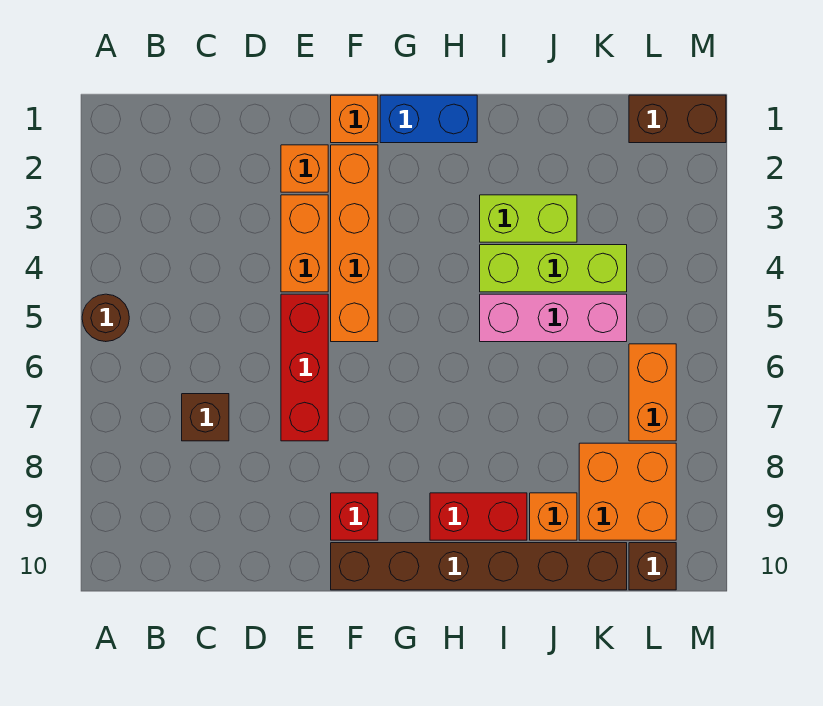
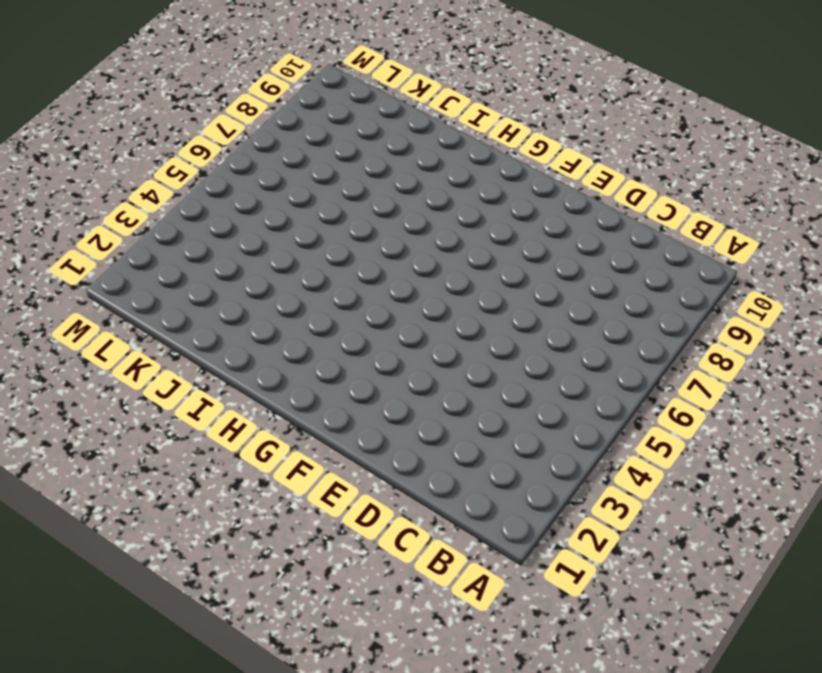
none -> brown 1x1 round brick [82,294,129,342]
none -> brown 1x1 brick [182,394,229,441]
none -> orange 1x1 brick [281,145,328,192]

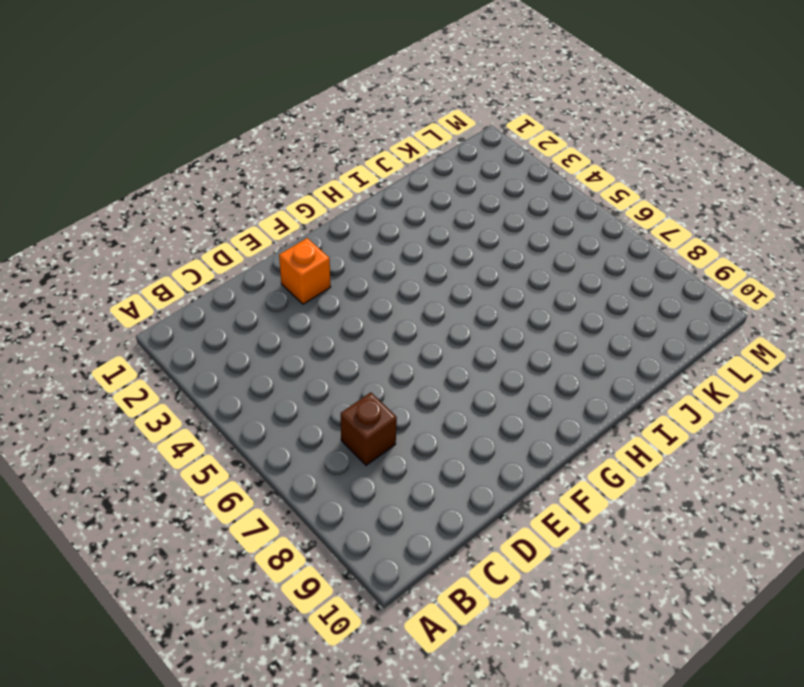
none -> brown 1x1 round brick [82,294,129,342]
none -> orange 1x2 brick [281,195,328,292]
none -> red 1x3 brick [281,294,328,441]

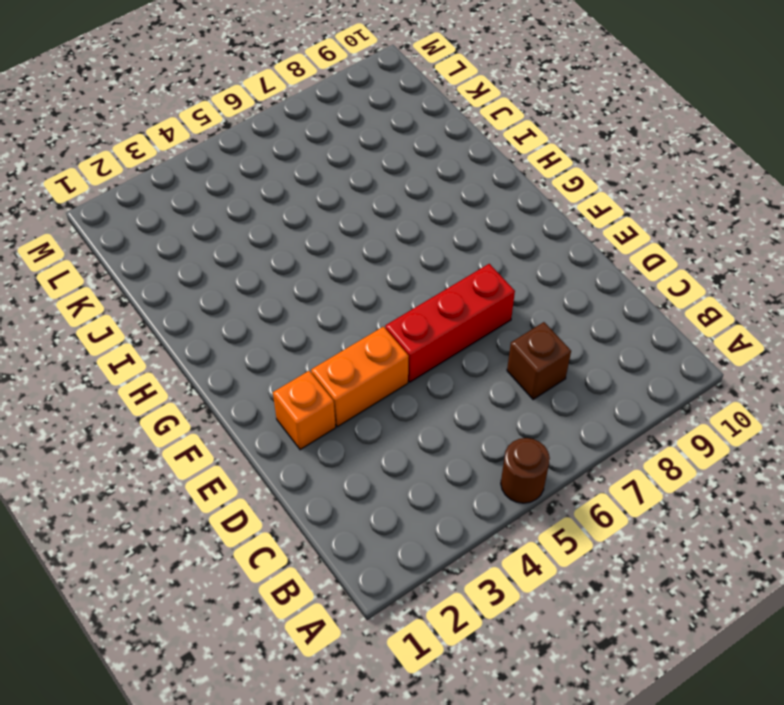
none -> orange 1x1 brick [331,95,378,143]
none -> orange 1x4 brick [331,145,378,342]
none -> red 1x1 brick [331,493,378,540]

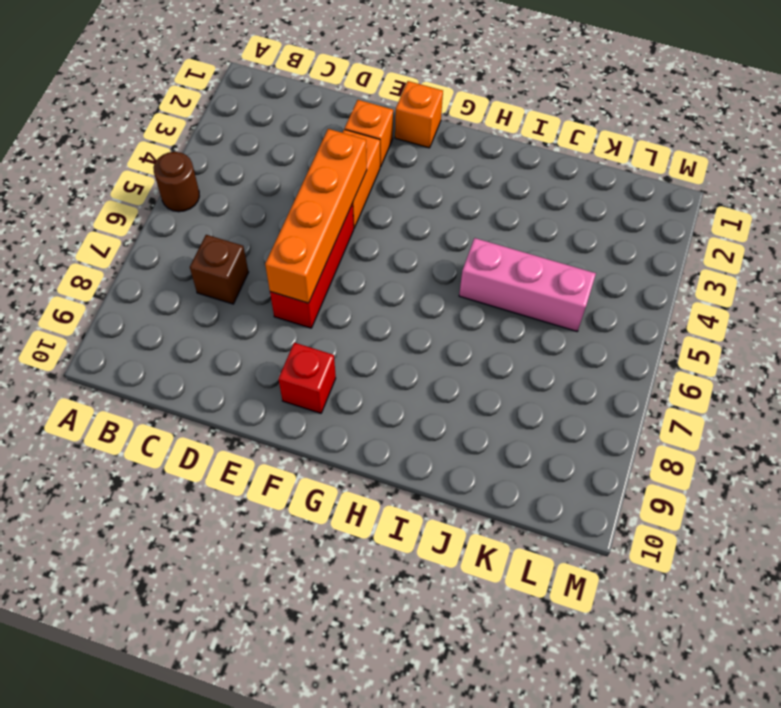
orange 1x4 brick [265,129,367,303] -> orange 1x4 brick moved to [331,145,378,342]
none -> brown 1x6 brick [331,543,627,590]
none -> blue 1x2 brick [380,95,477,143]
none -> red 1x2 brick [430,493,527,540]

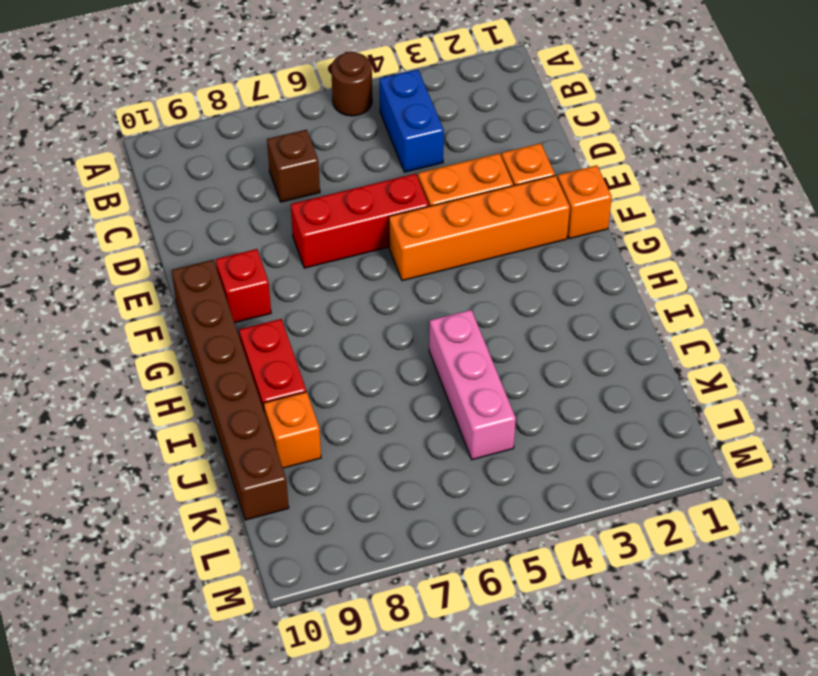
blue 1x2 brick [379,69,444,172] -> blue 1x2 brick moved to [380,95,477,143]
none -> lime 1x2 brick [480,195,577,242]
none -> lime 1x3 brick [480,245,627,292]
none -> orange 2x2 brick [579,443,676,540]

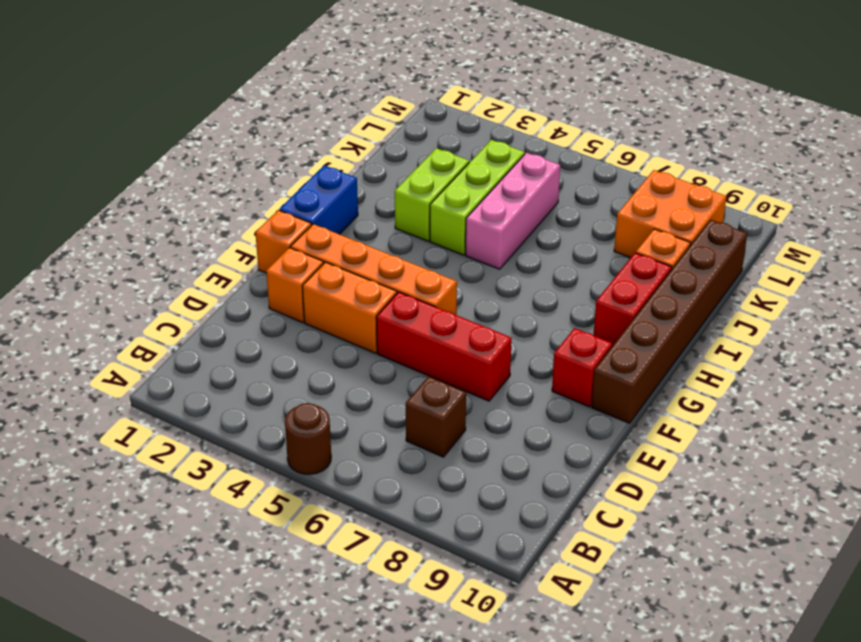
none -> brown 1x2 brick [629,95,726,143]
none -> orange 1x2 brick [629,344,676,441]
none -> brown 1x1 brick [629,543,676,590]

